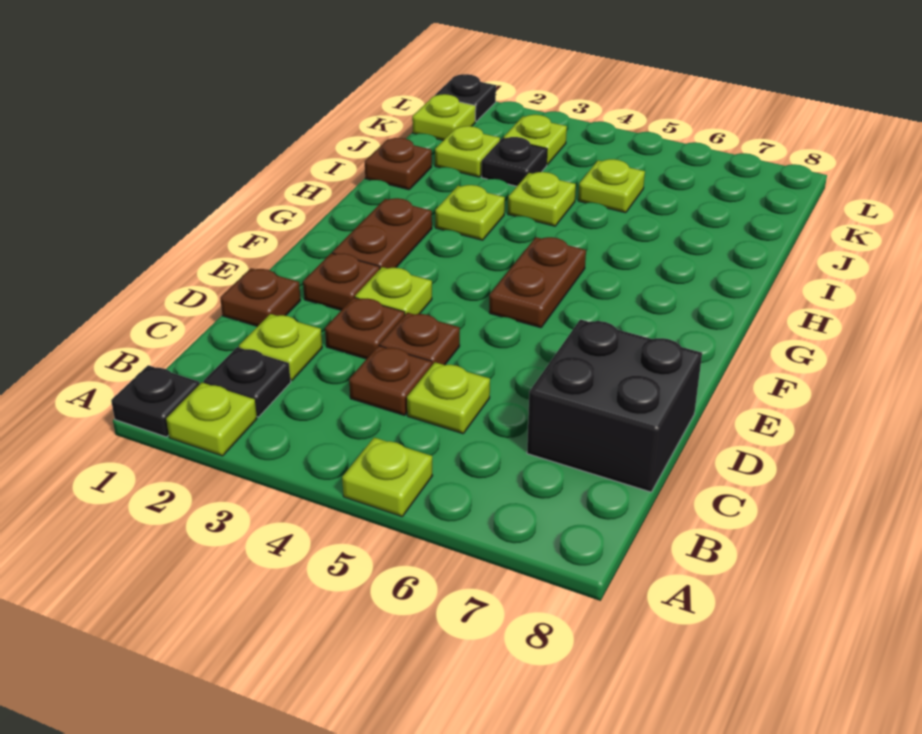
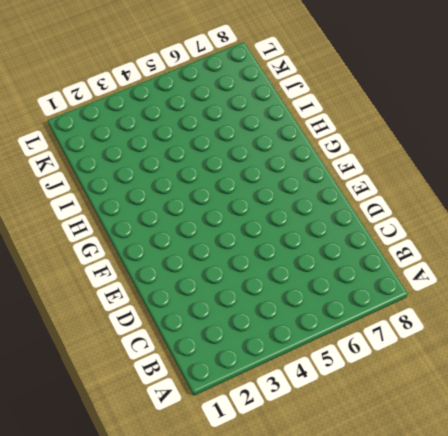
none -> black 1x1 plate [111,365,200,437]
none -> lime 1x1 plate [166,383,257,456]
none -> lime 1x1 plate [342,438,433,517]

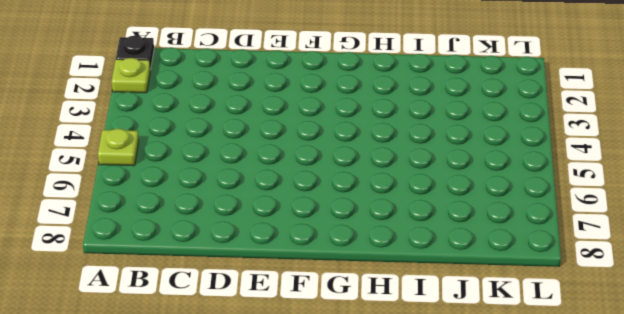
none -> black 1x1 plate [204,347,291,417]
none -> lime 1x1 plate [239,314,322,380]
none -> brown 1x1 plate [349,346,432,415]

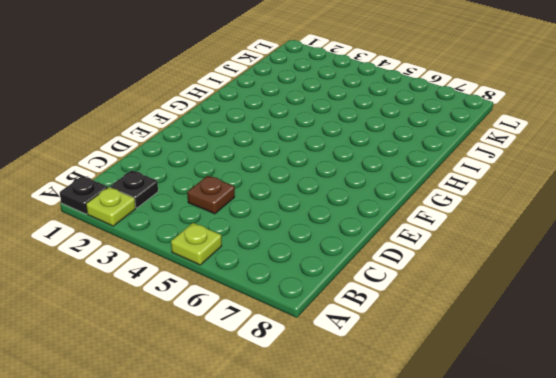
none -> lime 1x1 plate [239,314,322,380]
none -> lime 1x1 plate [407,362,490,434]
none -> black 2x2 brick [527,319,702,492]

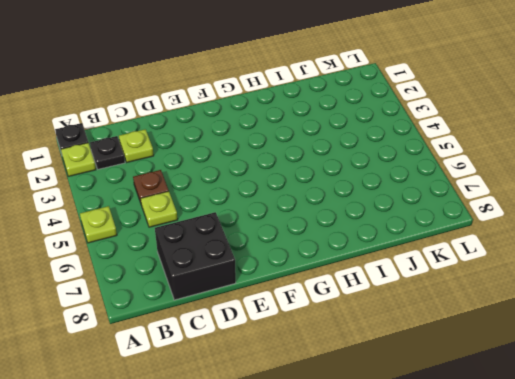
none -> brown 1x1 plate [220,268,301,327]
none -> brown 1x1 plate [325,297,405,359]
none -> brown 1x1 plate [380,313,460,365]

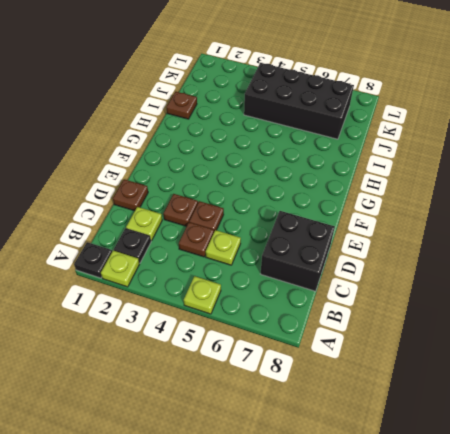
black 2x4 brick [244,63,354,139] -> lime 1x1 plate [578,159,645,213]
none -> brown 1x1 plate [303,253,380,310]
none -> lime 1x1 plate [355,267,432,314]
none -> brown 1x2 plate [332,198,432,269]

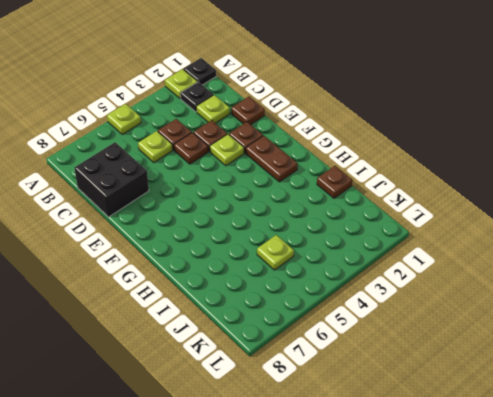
none -> brown 1x2 plate [489,237,586,328]
none -> lime 1x1 plate [435,185,505,240]
none -> lime 1x1 plate [508,172,576,226]

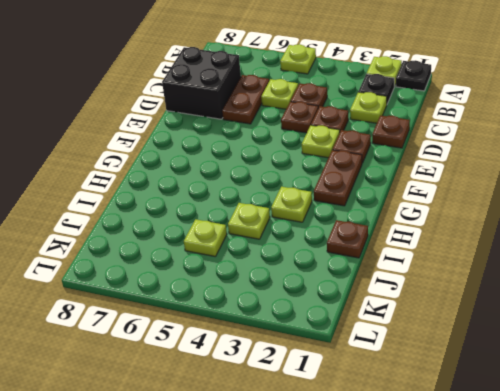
brown 1x2 plate [222,75,269,124] -> brown 1x2 plate moved to [489,237,586,328]
none -> lime 1x1 plate [435,126,500,177]
none -> black 1x1 plate [482,137,547,186]
none -> lime 1x1 plate [412,94,476,140]

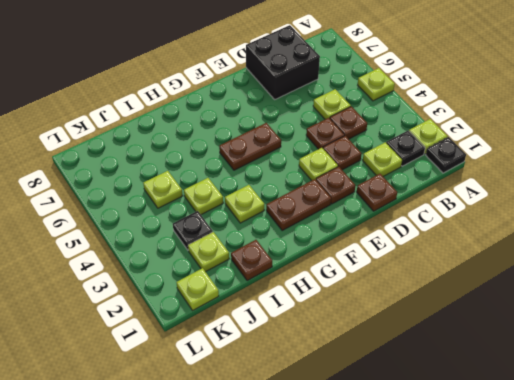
none -> lime 1x1 plate [503,115,567,165]
none -> black 1x1 plate [435,74,496,121]

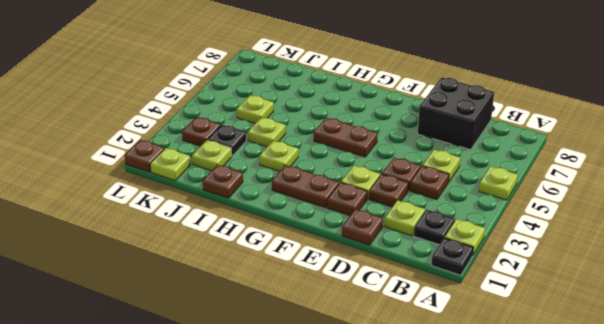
brown 1x1 plate [182,117,220,146] -> lime 1x1 plate [503,115,567,165]
brown 1x1 plate [125,140,164,172] -> black 1x1 plate [435,74,496,121]

